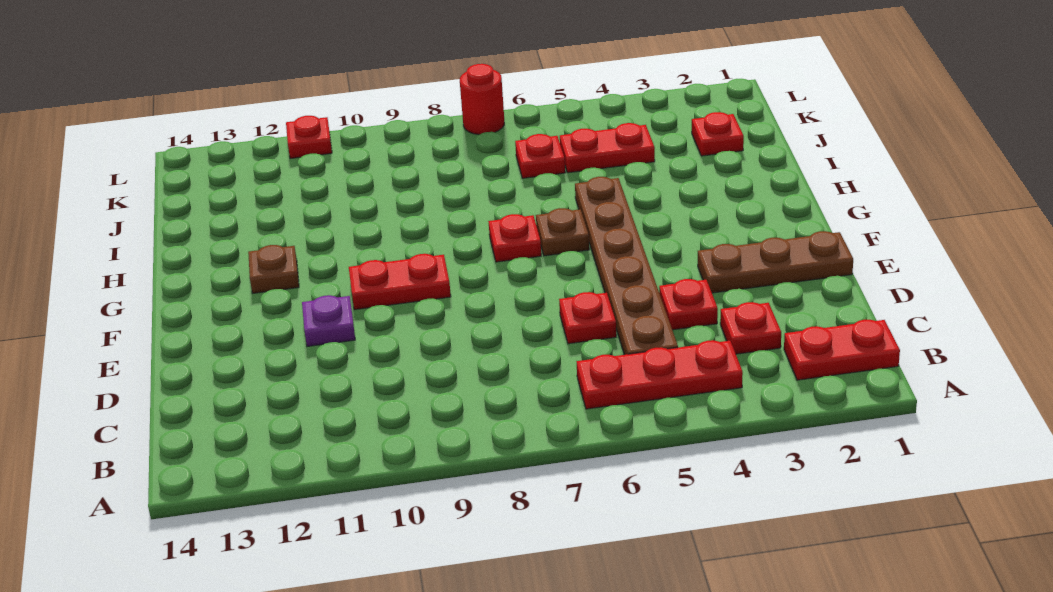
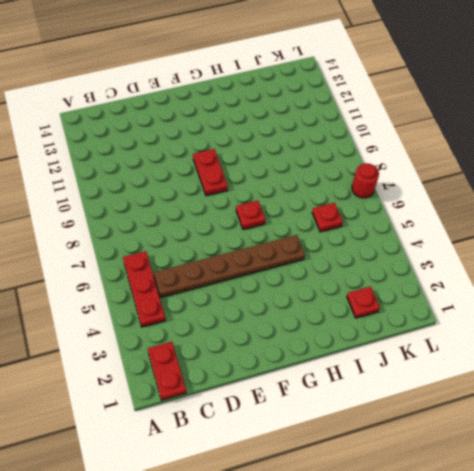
none -> red 1x1 plate [720,302,781,354]
none -> red 1x1 plate [659,279,718,330]
none -> red 1x1 plate [559,292,616,344]

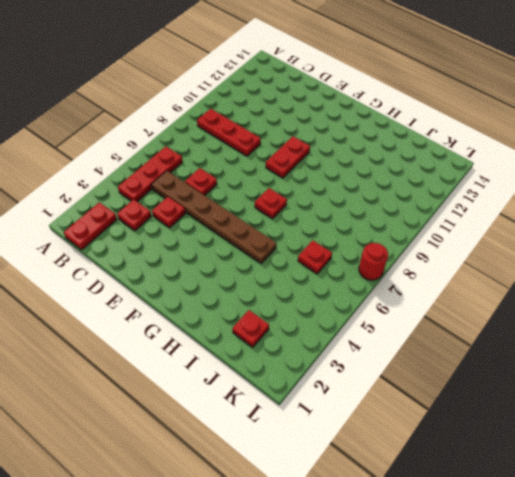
red 1x3 plate [197,109,261,156] -> none
none -> brown 1x3 plate [698,231,853,293]
none -> purple 1x1 plate [302,295,355,346]
none -> brown 1x1 plate [536,208,589,256]

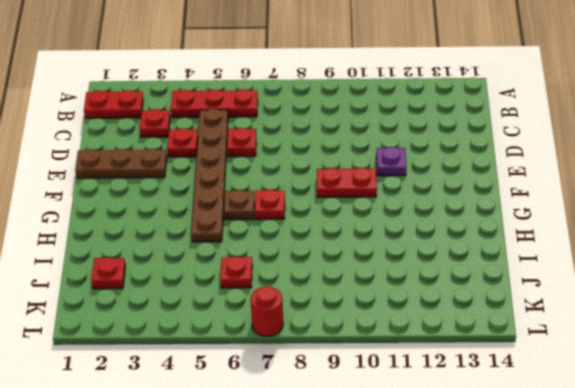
none -> brown 1x1 plate [248,245,299,293]
none -> red 1x2 plate [560,123,655,173]
none -> red 1x1 plate [286,116,332,159]

